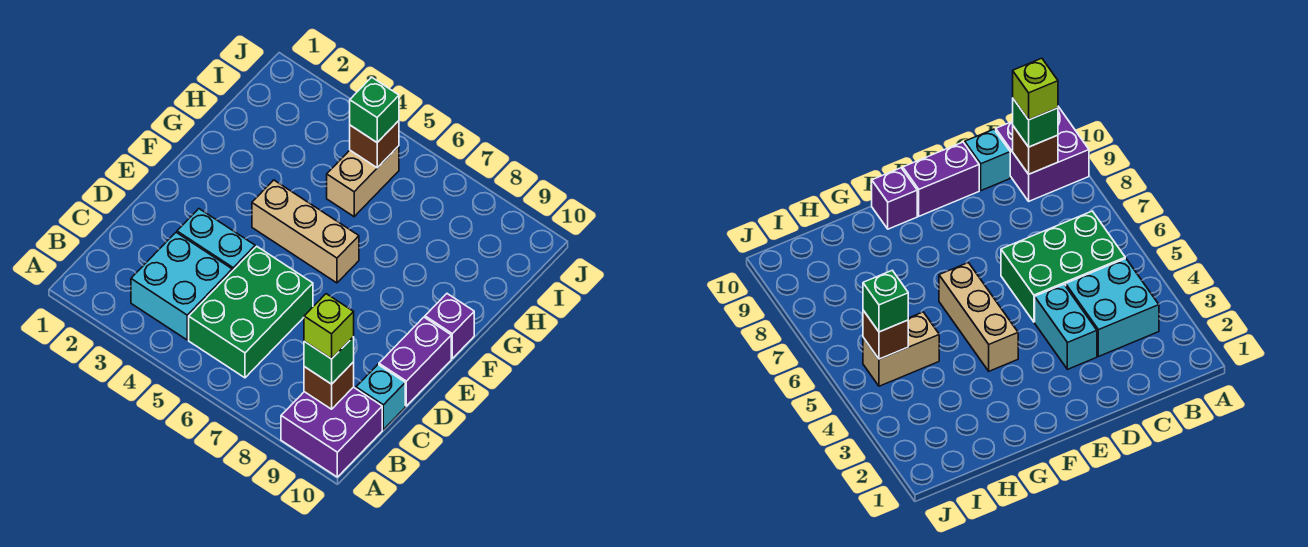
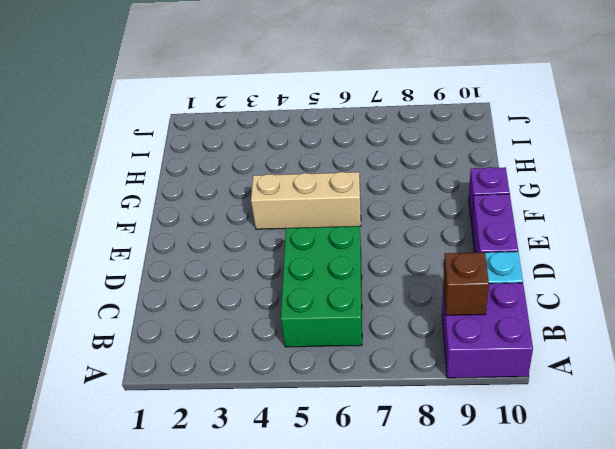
none -> cyan 2x2 brick [131,232,232,340]
none -> cyan 1x2 brick [177,209,255,271]
none -> tan 1x2 brick [327,146,399,217]

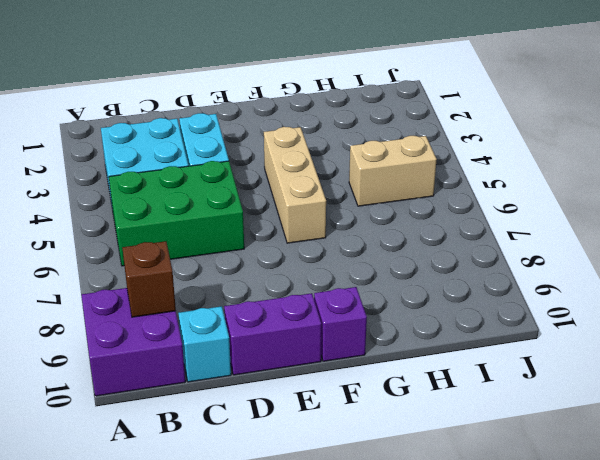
none -> brown 1x1 brick [350,121,399,168]
none -> green 1x1 brick [304,337,354,384]
none -> green 1x1 brick [350,77,399,142]

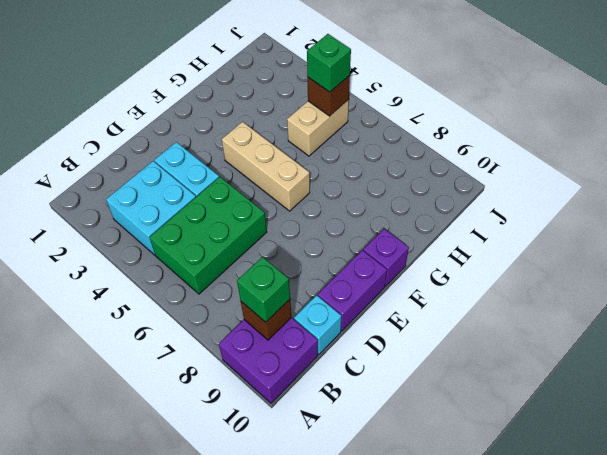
none -> lime 1x1 brick [304,294,354,359]

